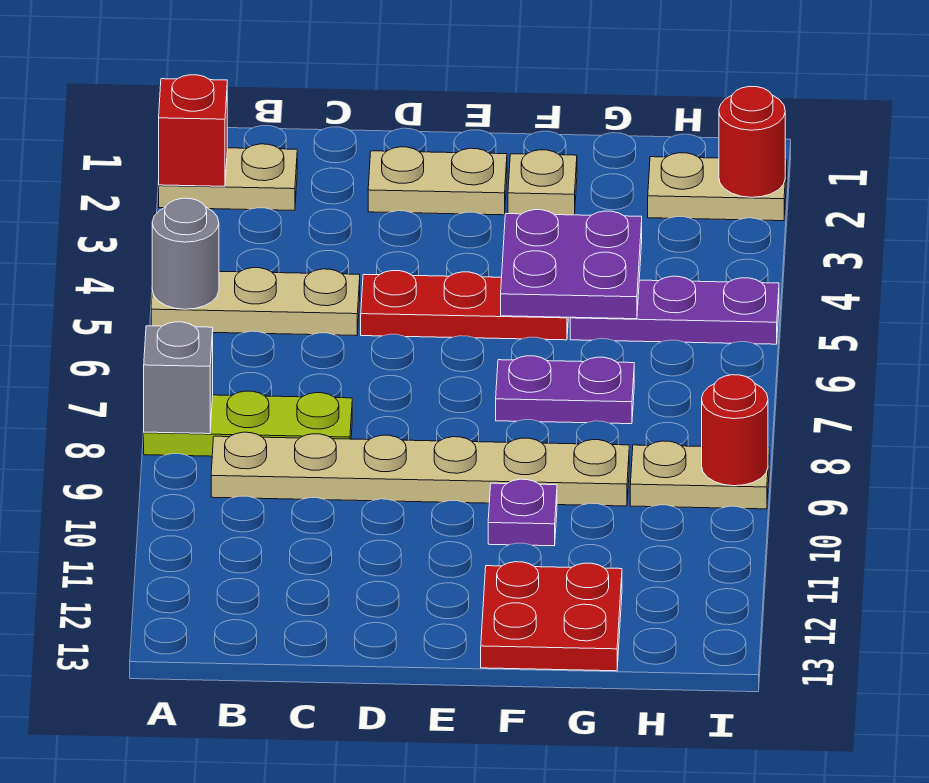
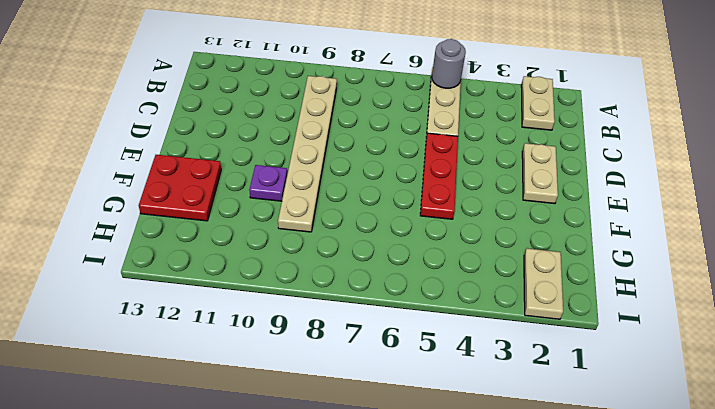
none -> lime 1x3 plate [144,391,352,456]
none -> tan 1x1 plate [508,150,577,215]
none -> purple 1x2 plate [496,356,634,424]

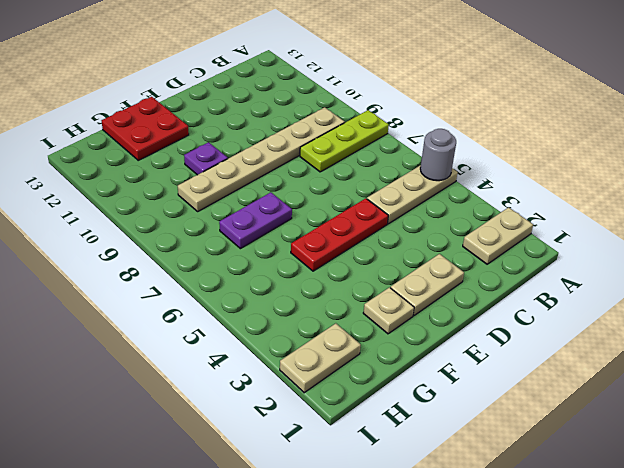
none -> purple 1x3 plate [570,276,779,344]
none -> tan 1x2 plate [630,441,769,509]
none -> red 1x1 brick [159,75,227,186]

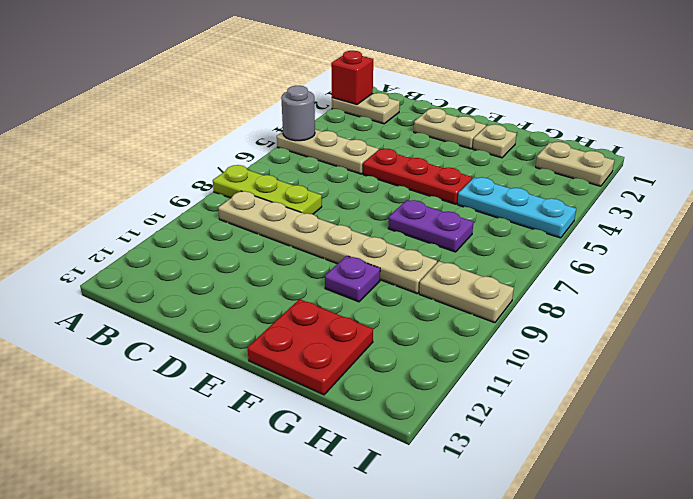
cyan 1x3 plate [458,177,576,238] -> purple 1x3 plate [570,276,779,344]
none -> grey 1x1 brick [144,322,213,434]
none -> purple 2x2 plate [501,210,642,319]
none -> red 1x1 round brick [719,86,785,197]

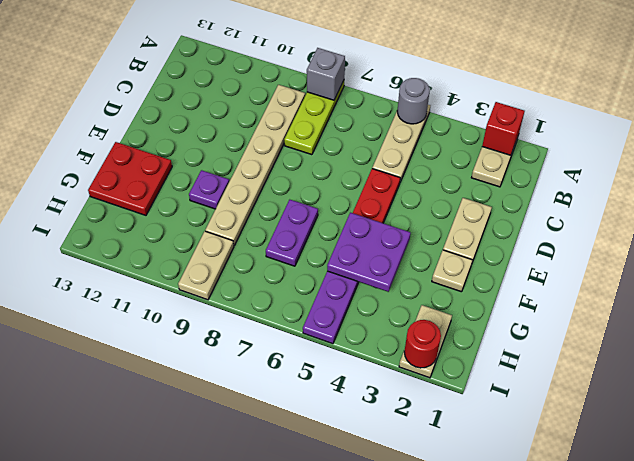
none -> red 1x1 round brick [702,375,768,486]

